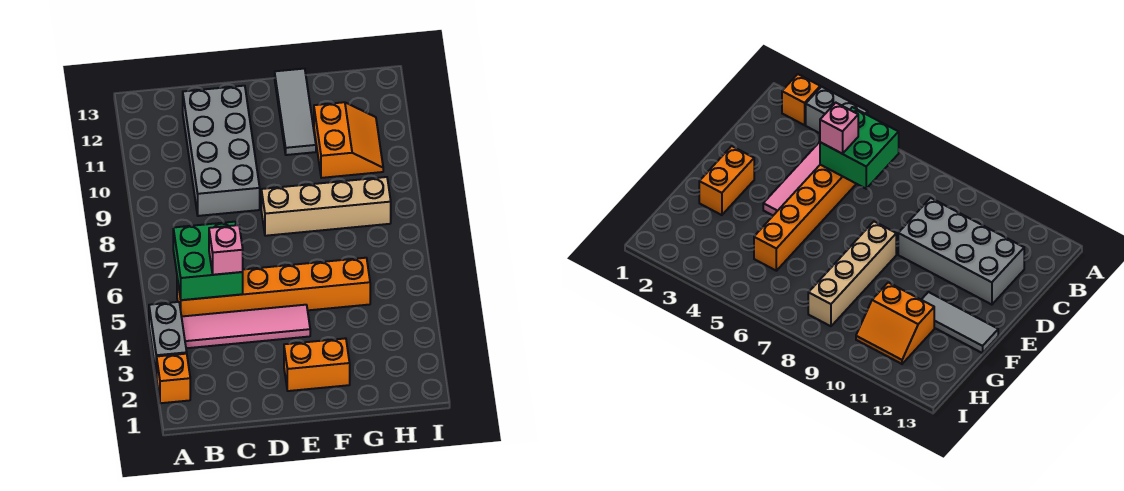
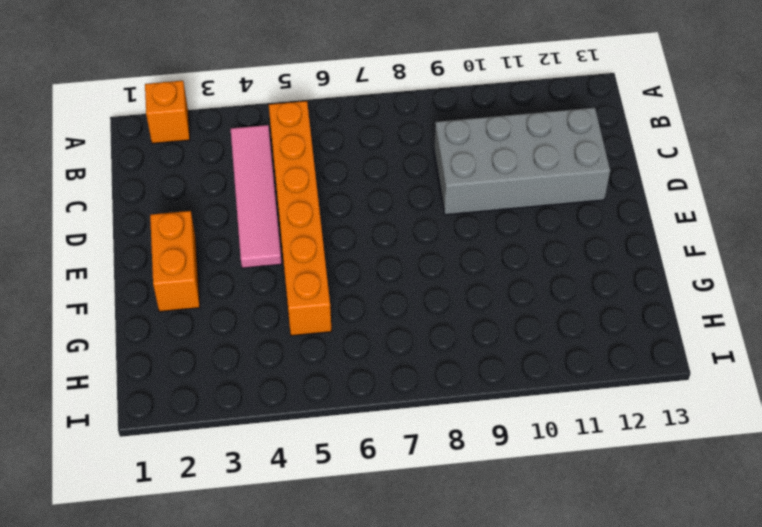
none -> grey 1x2 brick [149,302,187,377]
none -> tan 1x4 brick [261,177,391,236]

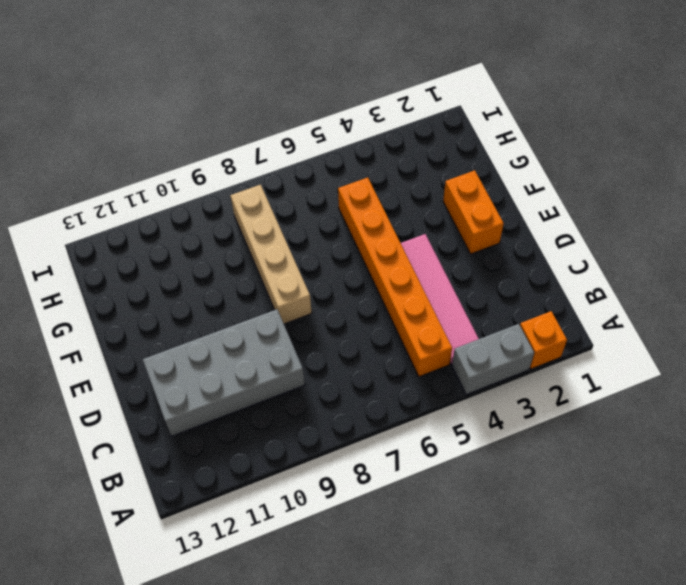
none -> grey 1x3 tile [275,69,316,155]
none -> orange 2x2 slope [314,102,383,178]

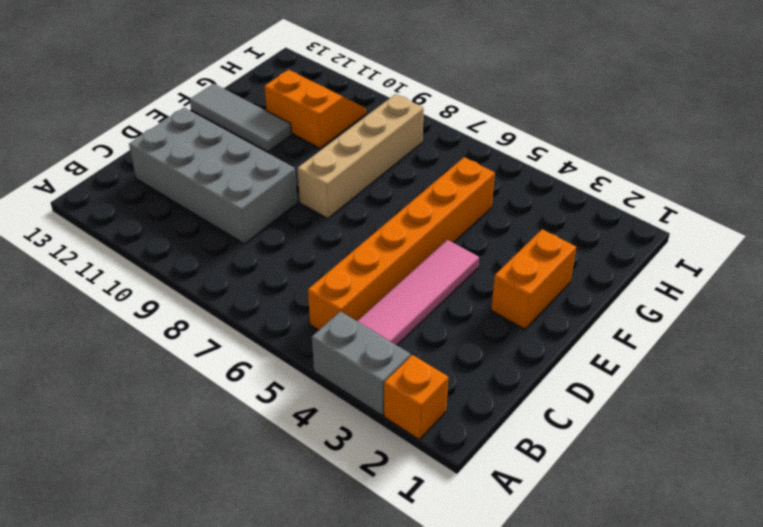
none -> green 2x2 brick [173,222,243,300]
none -> pink 1x1 brick [209,225,243,275]

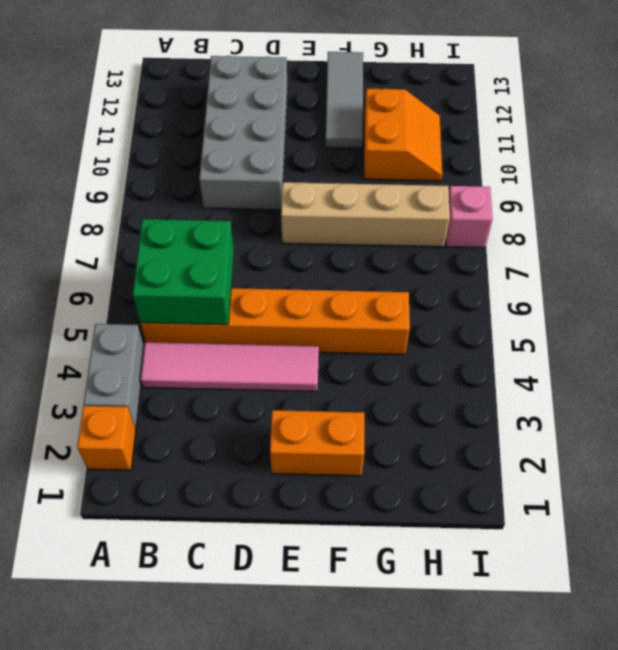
pink 1x1 brick [446,186,493,248] -> pink 1x1 brick moved to [209,225,243,275]

